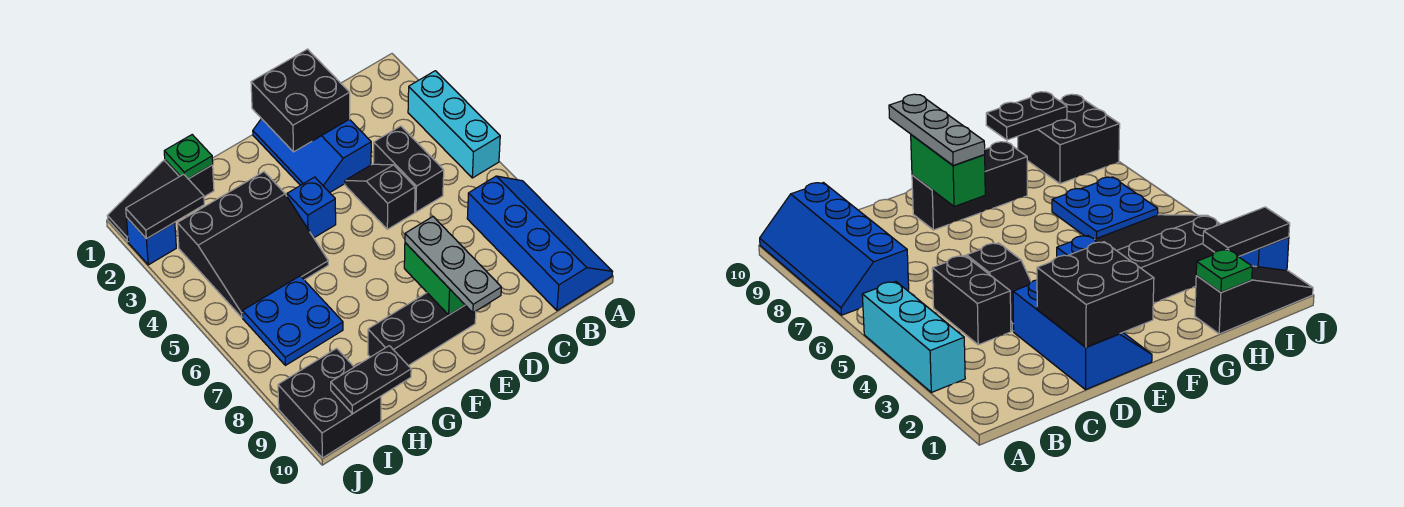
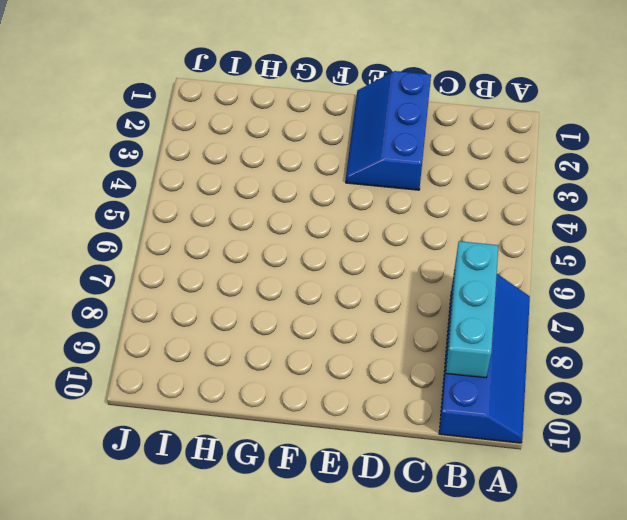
cyan 1x3 brick [446,241,499,378] -> cyan 1x3 brick moved to [408,71,500,178]
none -> black 1x2 brick [373,126,444,212]
none -> black 1x2 slope [345,164,415,229]
none -> black 1x3 brick [368,293,476,366]

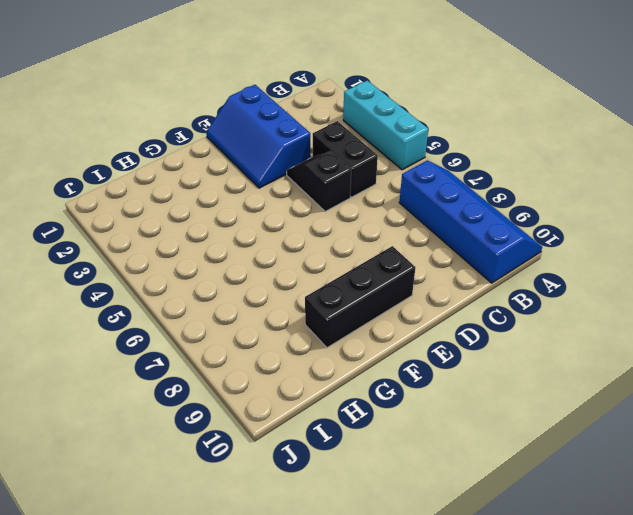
none -> blue 1x1 brick [287,177,336,238]
none -> black 3x3 slope [177,172,328,317]
none -> black 1x3 slope [107,160,214,242]

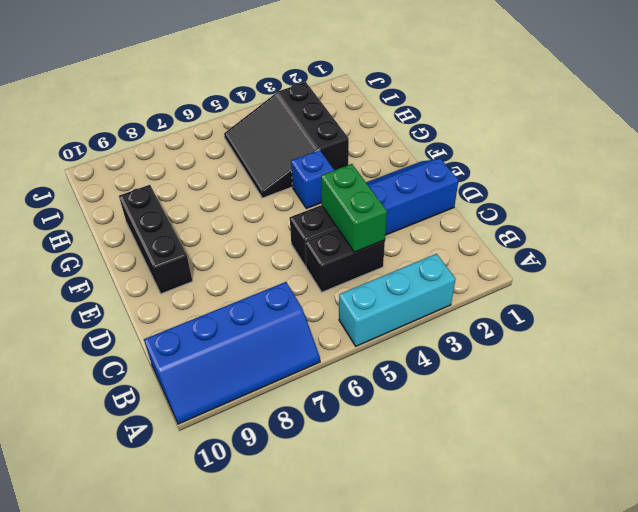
green 1x2 brick [321,164,387,252] -> green 1x2 brick turned to [404,243,465,315]
none -> black 1x3 slope [107,160,214,242]
none -> blue 2x2 plate [243,276,343,365]
none -> black 2x2 brick [278,348,381,458]

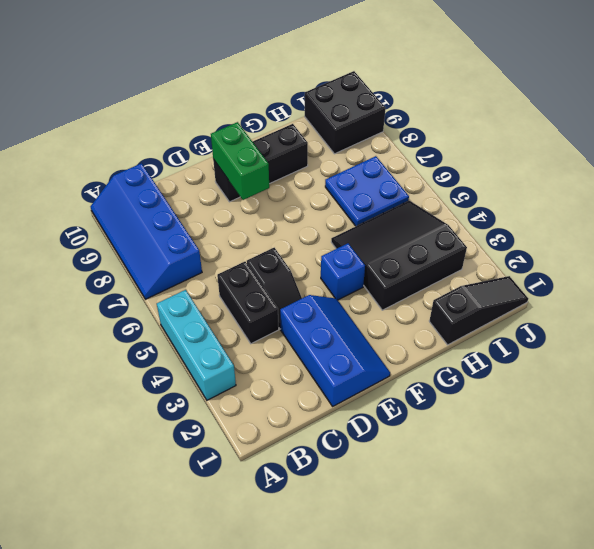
none -> blue 1x1 brick [126,217,176,265]
none -> black 2x2 brick [251,49,350,152]
none -> green 1x1 plate [164,135,213,179]

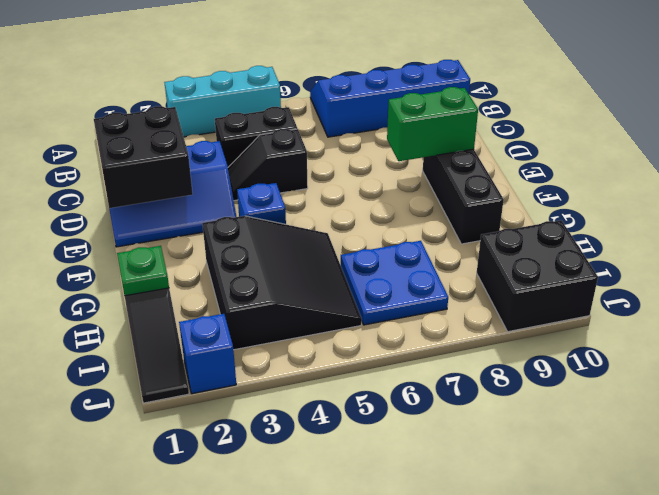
none -> black 1x2 plate [331,346,411,414]
none -> black 1x2 tile [126,174,204,239]
none -> grey 1x3 plate [405,217,501,313]

